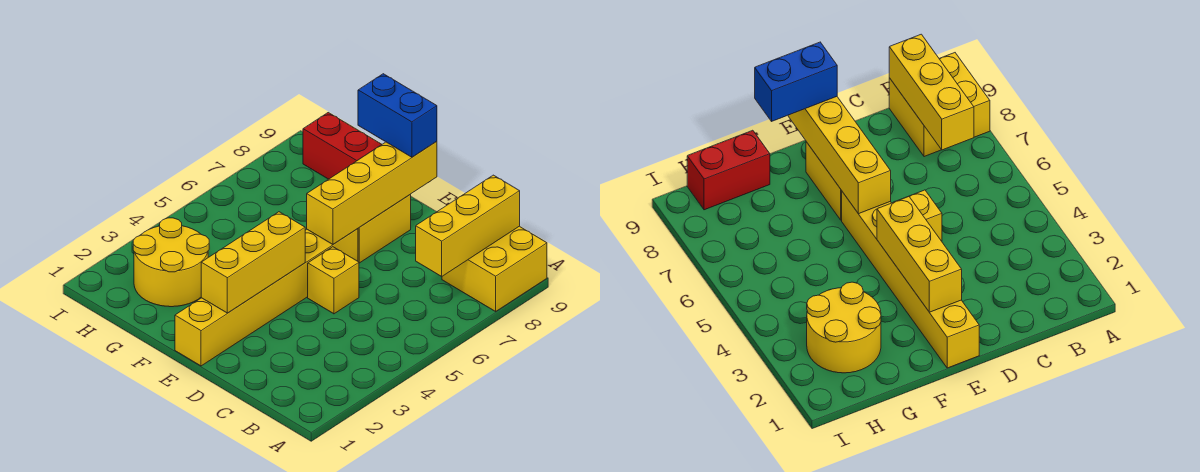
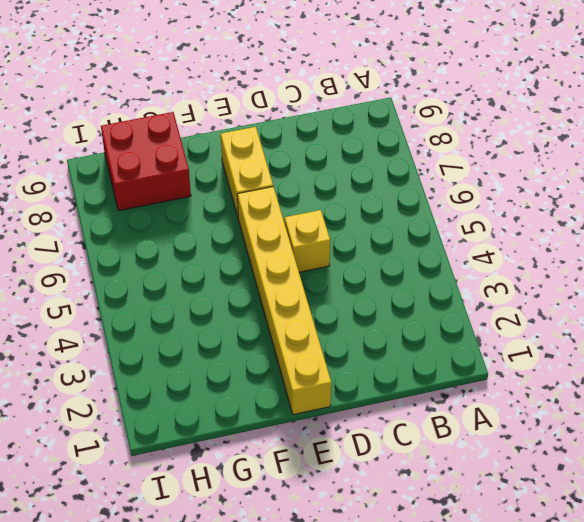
red 2x2 brick [101,112,191,211] -> red 1x2 brick [303,113,382,179]
none -> yellow 2x2 brick [442,226,547,311]
none -> yellow 2x2 round brick [133,218,209,307]

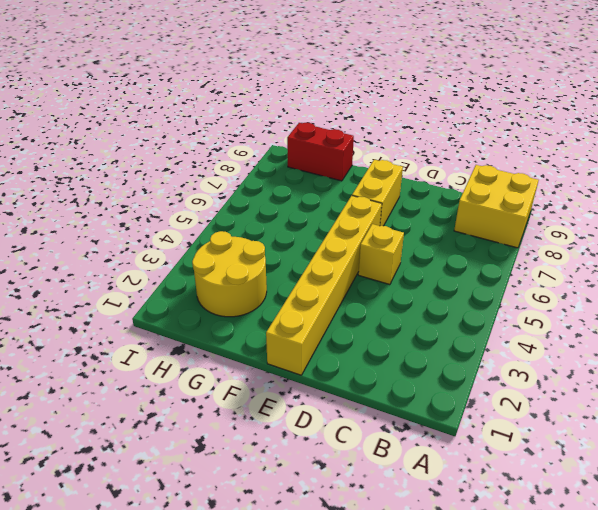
none -> yellow 1x3 brick [416,175,520,276]
none -> yellow 1x3 brick [201,212,305,313]

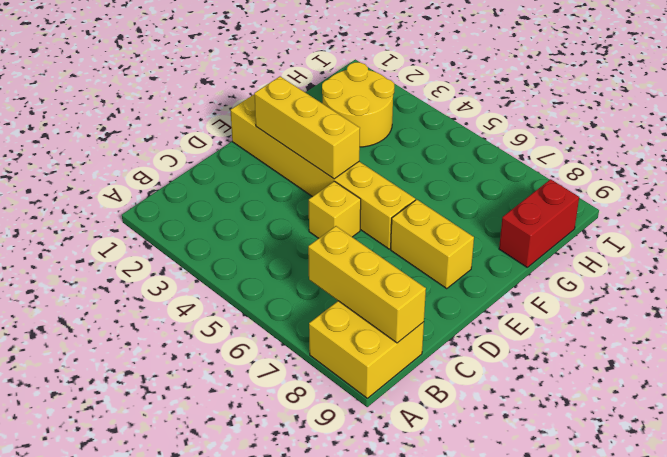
none -> yellow 1x4 brick [307,142,437,244]
none -> blue 1x2 brick [358,74,437,157]

